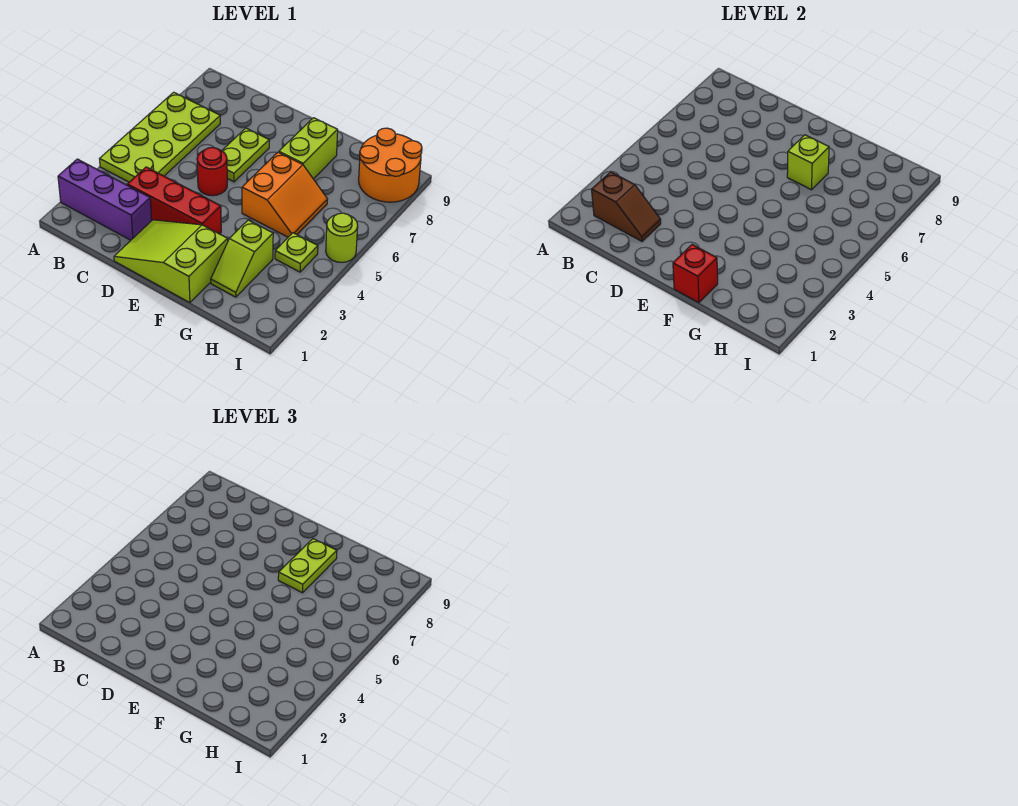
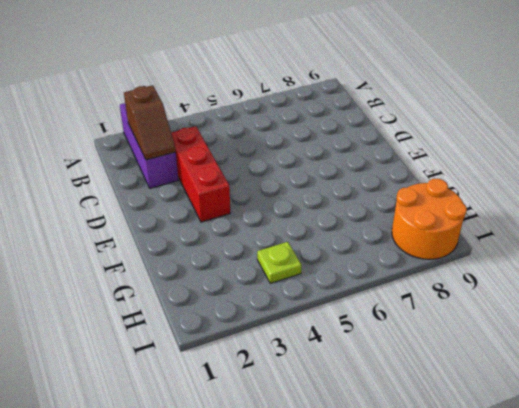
none -> lime 2x4 plate [100,92,220,182]
none -> lime 2x3 slope [114,220,228,303]
none -> red 1x1 round brick [197,148,227,196]

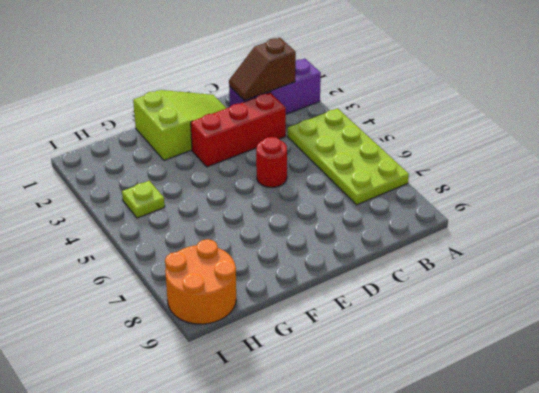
none -> lime 1x2 plate [222,128,269,182]
none -> orange 2x2 slope [242,152,327,237]
none -> lime 1x2 brick [279,118,338,179]

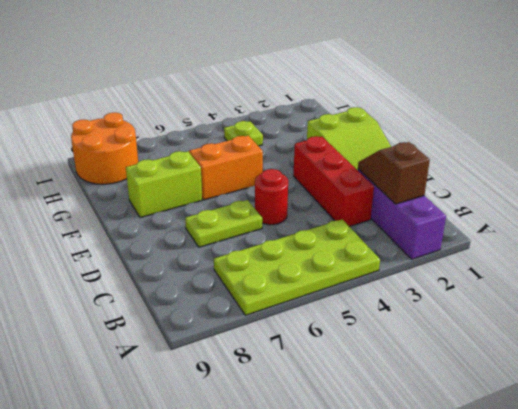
none -> lime 1x2 slope [211,220,273,297]
none -> lime 1x1 round brick [326,213,358,262]
none -> red 1x1 brick [673,245,718,303]

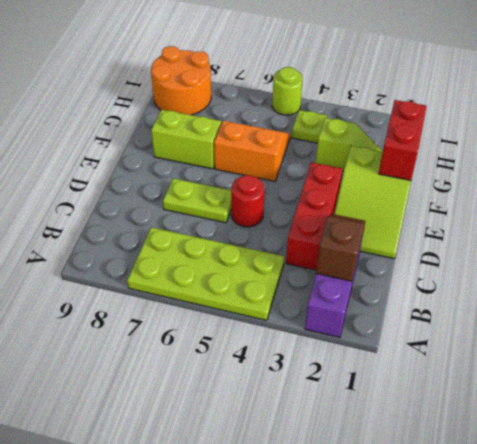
red 1x2 brick [379,100,427,180] -> red 1x1 brick [673,245,718,303]
none -> lime 1x1 brick [787,135,829,190]
none -> lime 1x2 plate [278,539,337,593]

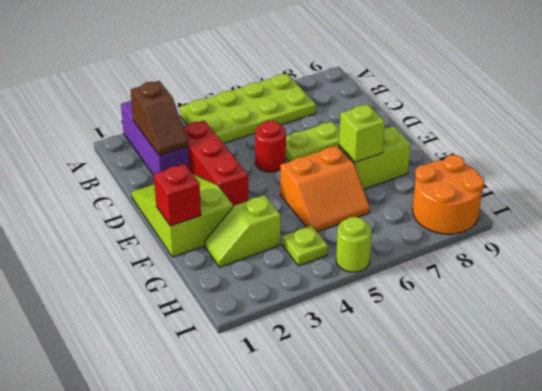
none -> lime 1x2 plate [278,539,337,593]

